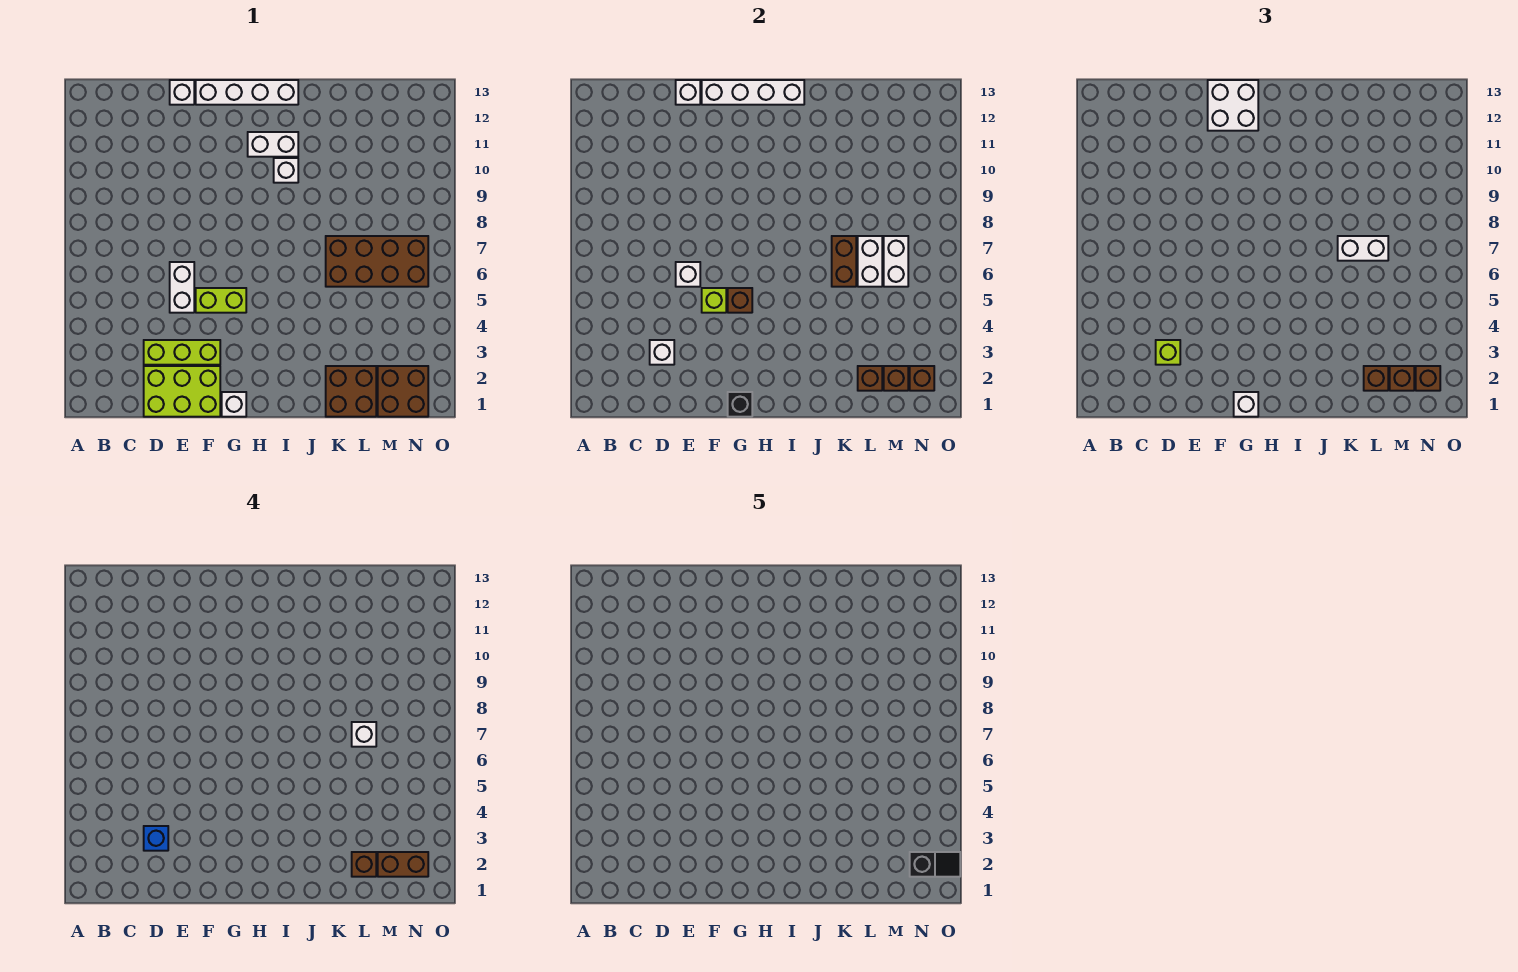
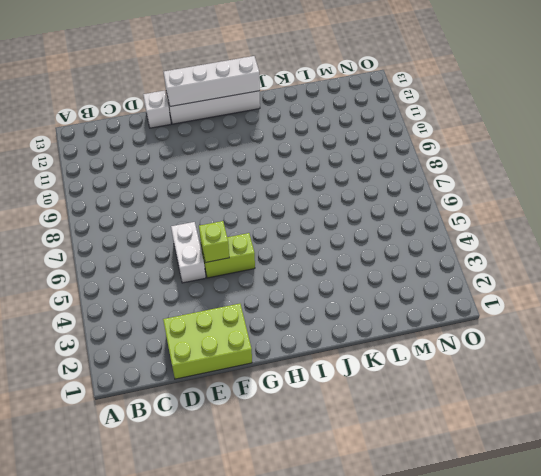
none -> lime 1x3 brick [144,340,220,365]
none -> white 1x1 brick [222,392,246,417]
none -> white 1x2 brick [248,132,298,157]
none -> white 1x1 brick [274,158,298,183]

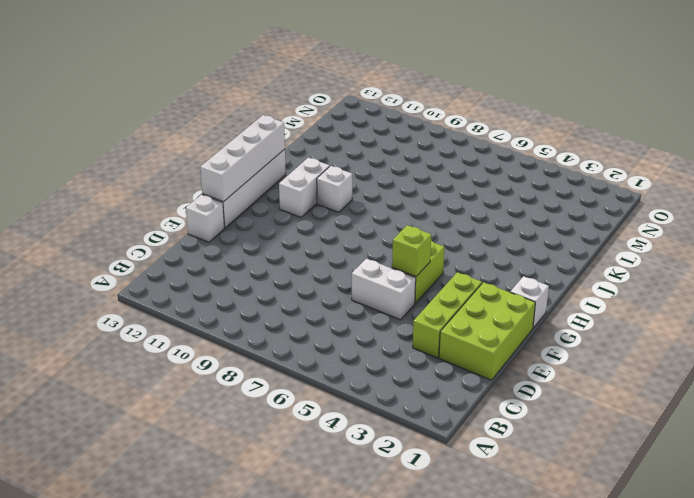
none -> brown 2x2 brick [326,366,376,417]
none -> brown 2x4 brick [326,236,428,287]
none -> brown 2x2 brick [378,366,428,417]
none -> white 1x1 brick [650,340,674,365]

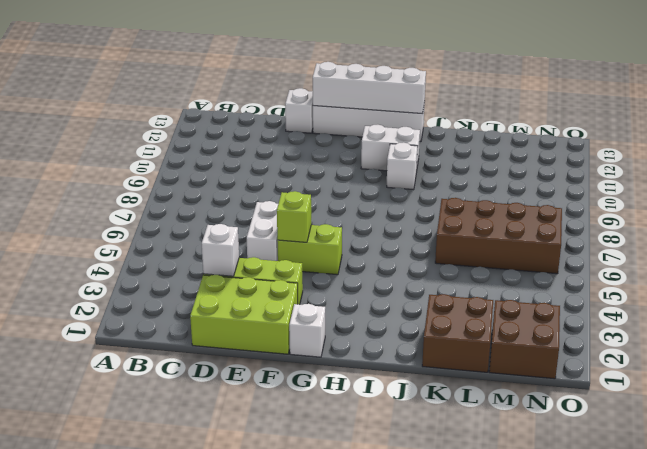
none -> white 1x1 brick [676,262,700,287]
none -> white 1x1 brick [676,80,700,105]
none -> black 1x1 brick [728,392,752,417]
none -> brown 1x1 brick [728,288,752,313]

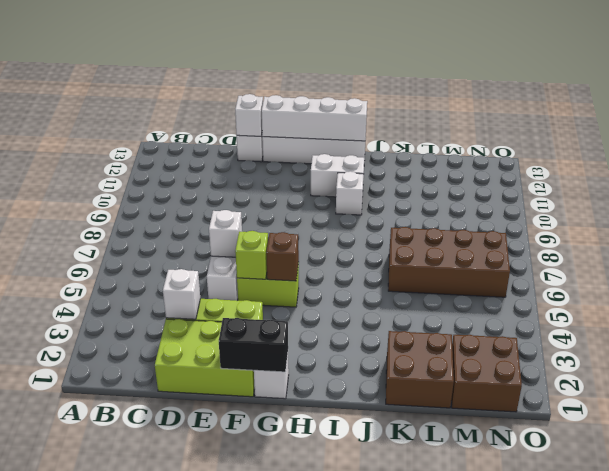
black 1x2 brick [219,318,288,372] -> black 1x1 brick [728,392,752,417]
none -> brown 1x2 brick [832,236,856,287]
none -> brown 1x1 brick [858,366,882,391]
none -> white 1x2 brick [858,236,882,287]
none -> brown 1x1 brick [884,366,908,391]

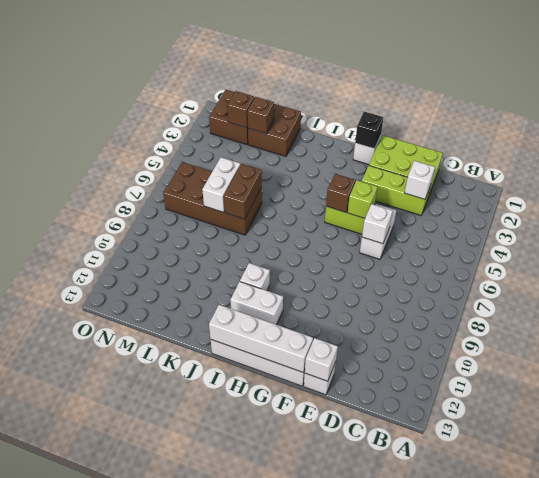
none -> white 1x2 brick [884,236,908,287]
none -> brown 1x1 brick [910,366,934,391]
none -> lime 1x1 brick [1156,340,1180,365]
none -> white 2x2 brick [1208,80,1258,131]

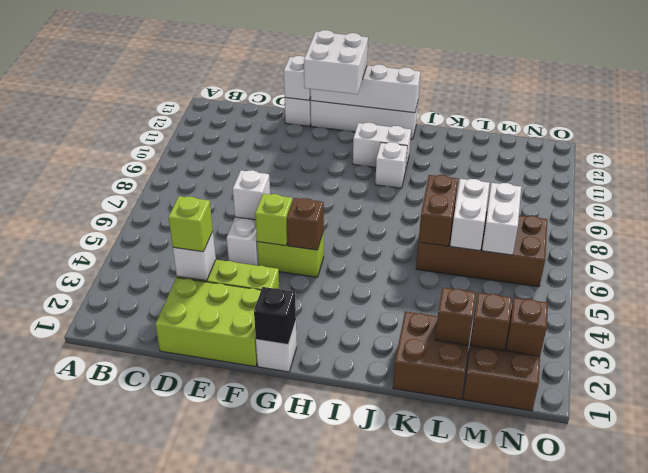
none -> white 1x1 brick [1234,392,1258,417]
none -> white 1x2 brick [1338,236,1388,261]
none -> brown 1x1 brick [1364,366,1388,391]
none -> brown 1x1 brick [1390,366,1414,391]

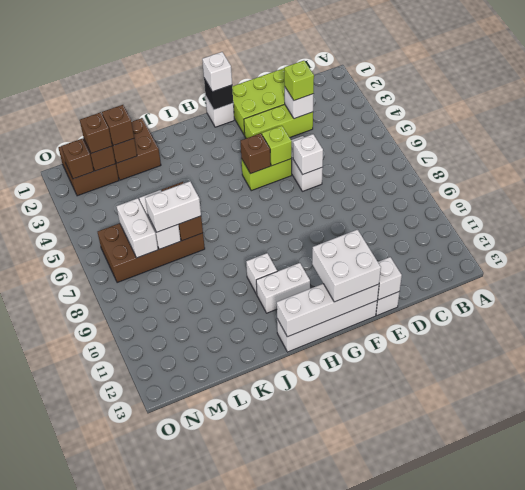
none -> brown 1x1 brick [1416,366,1440,391]
none -> blue 1x1 brick [144,826,168,851]
none -> brown 1x1 brick [352,852,376,877]
none -> white 1x1 brick [352,722,376,747]

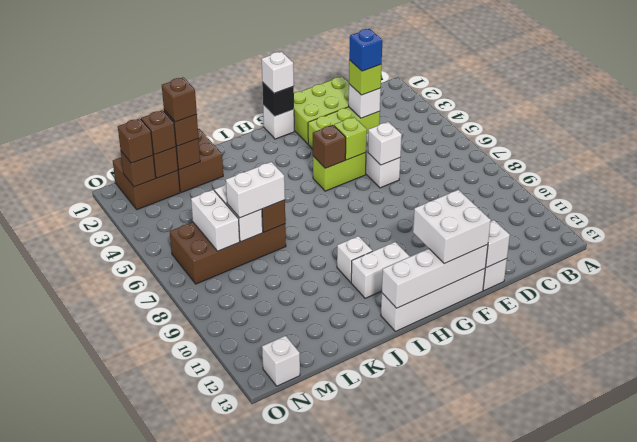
white 1x1 brick [262,336,300,386] -> white 1x1 brick moved to [352,722,376,747]
none -> brown 1x2 brick [378,852,428,877]
none -> black 1x2 slope [910,852,960,877]

